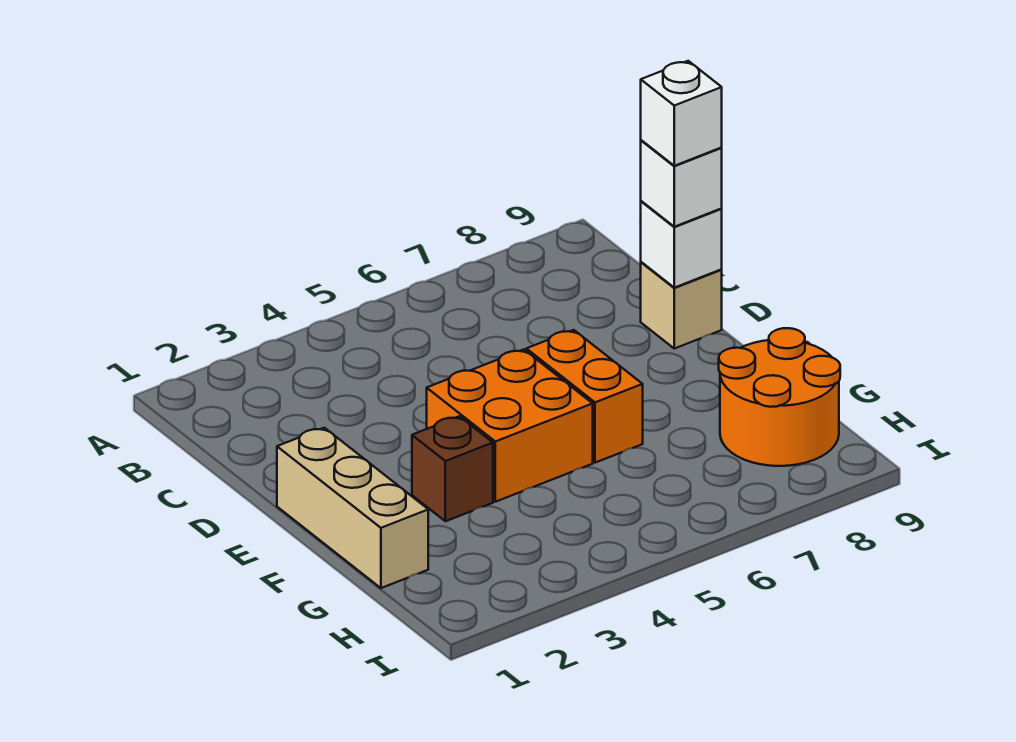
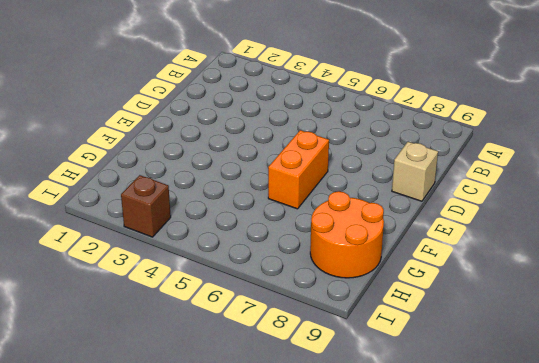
brown 1x1 brick [121,175,171,237] -> brown 1x1 brick moved to [412,416,493,521]
none -> tan 1x3 brick [277,428,428,588]
none -> orange 2x2 brick [427,350,593,502]

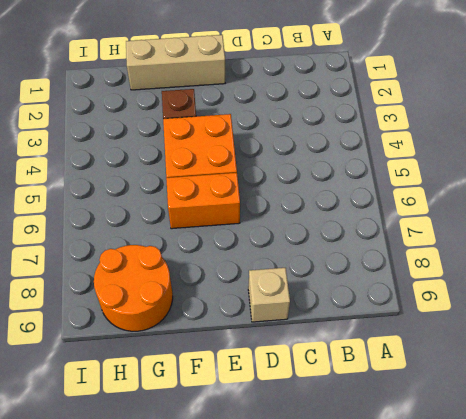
none -> white 1x1 brick [641,201,722,288]
none -> white 1x1 brick [641,140,722,227]

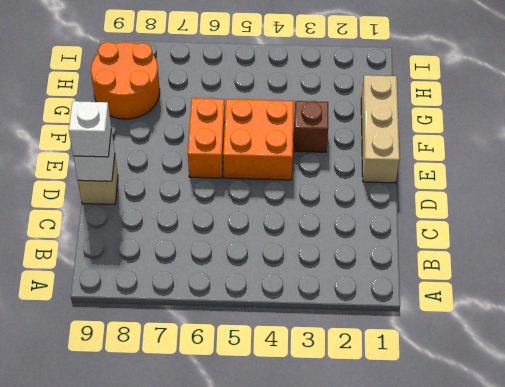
none -> white 1x1 brick [641,61,722,166]

